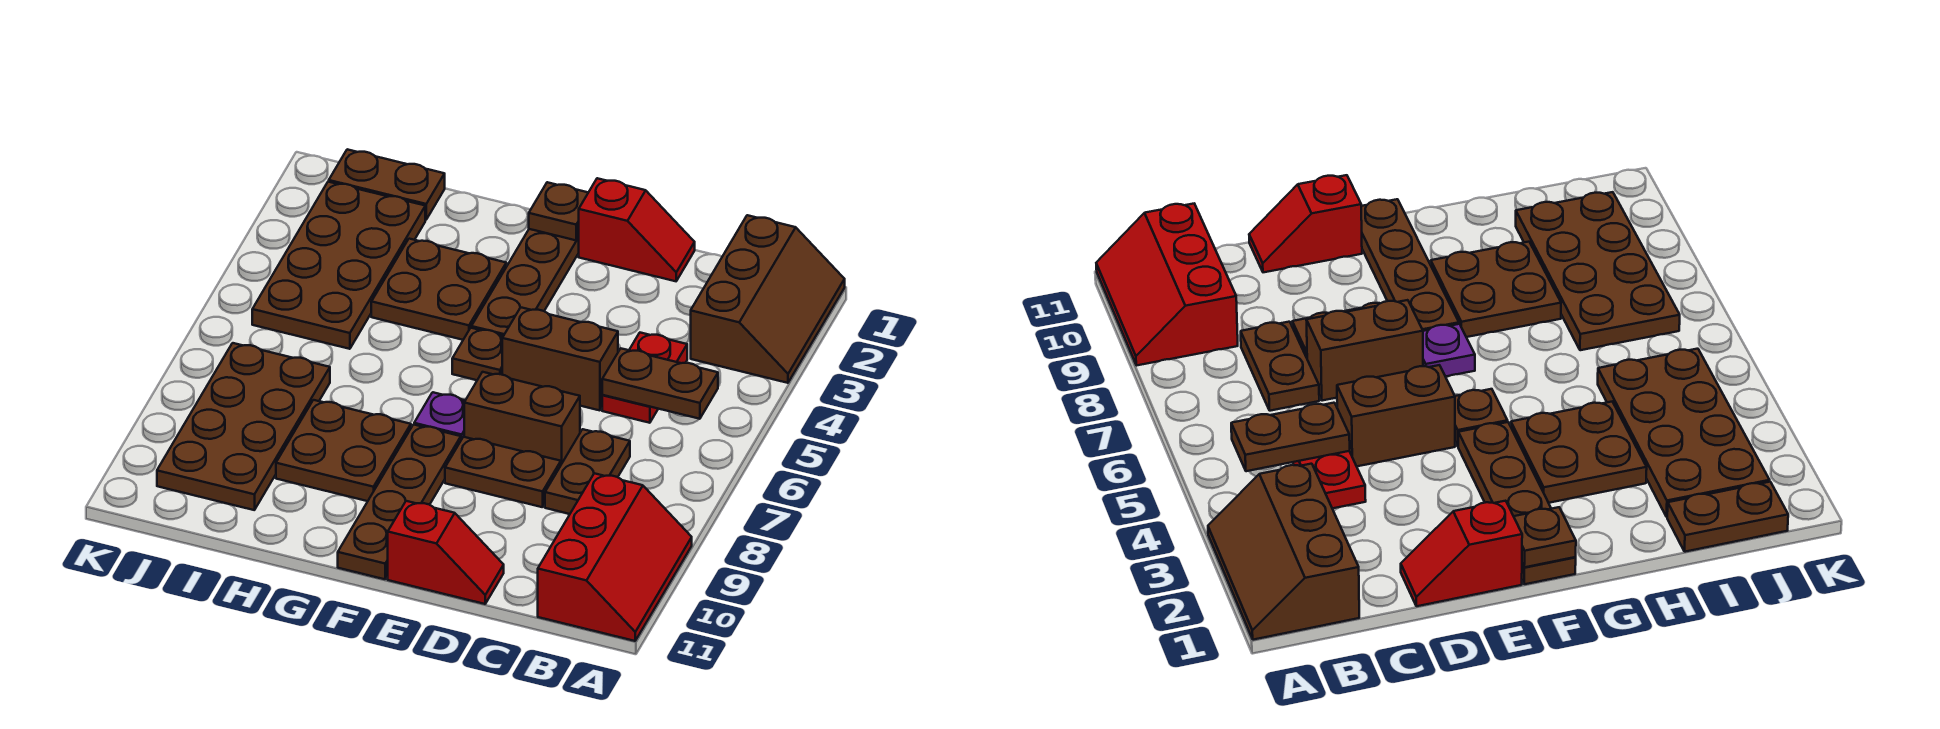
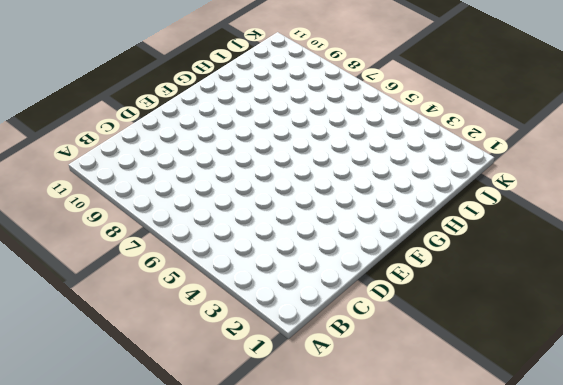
none -> brown 2x3 slope [691,215,845,383]
none -> red 2x3 slope [538,473,692,641]
none -> red 1x2 plate [602,333,687,423]

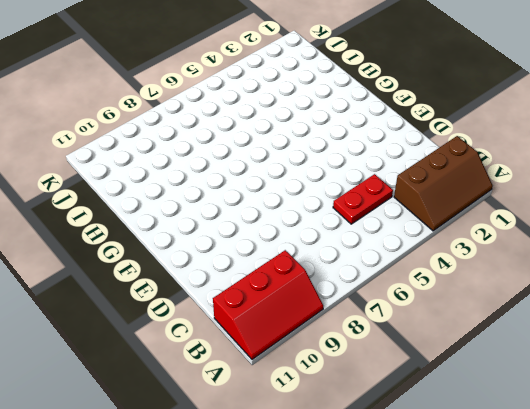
none -> brown 1x2 plate [545,429,630,514]
none -> red 1x2 slope [578,178,695,281]
none -> brown 1x2 brick [502,307,618,410]

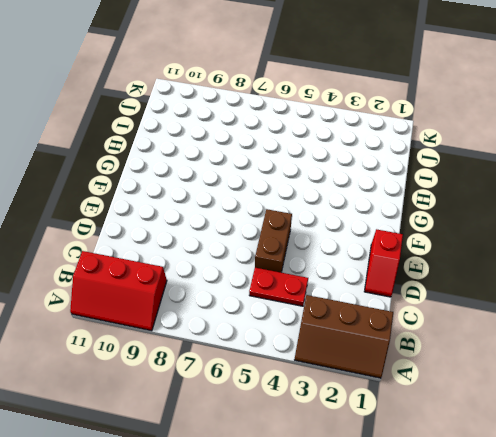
none -> brown 1x2 plate [545,429,630,514]
none -> brown 1x2 brick [464,372,580,464]
none -> brown 1x2 plate [445,437,561,507]

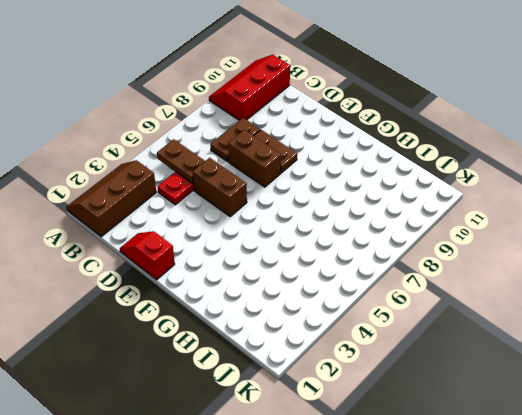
none -> red 1x2 slope [388,501,504,604]
none -> brown 1x4 plate [471,229,579,336]
none -> brown 1x1 plate [452,328,503,380]

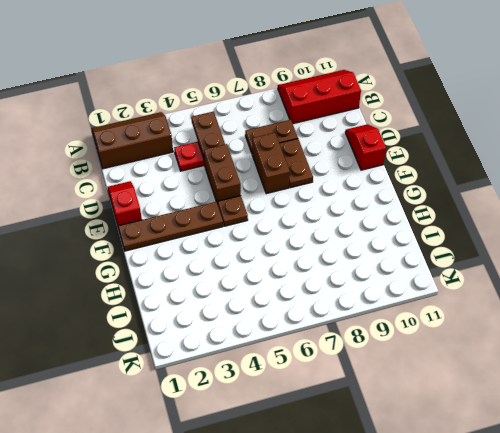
none -> purple 1x1 plate [414,392,465,440]
none -> brown 1x4 plate [338,425,461,579]
none -> brown 2x2 plate [371,239,506,340]

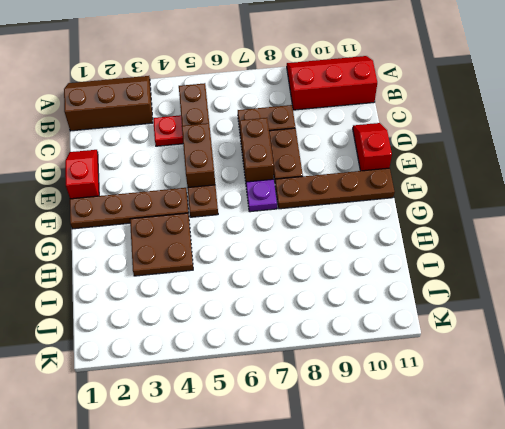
none -> brown 2x2 plate [276,400,411,501]
none -> brown 1x2 plate [329,149,445,220]
none -> brown 2x4 plate [252,182,425,349]

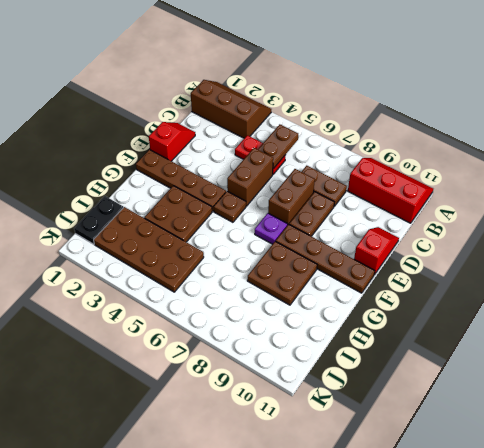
black 1x2 plate [74,196,123,244] -> brown 1x2 plate [329,149,445,220]
none -> brown 2x4 plate [157,343,330,510]
none -> brown 1x1 plate [529,182,588,240]

